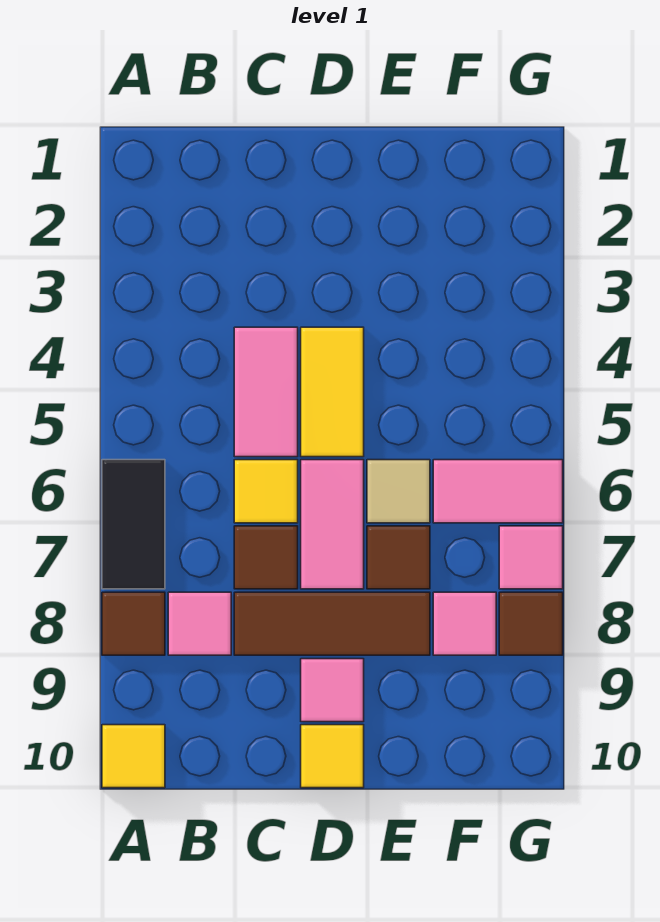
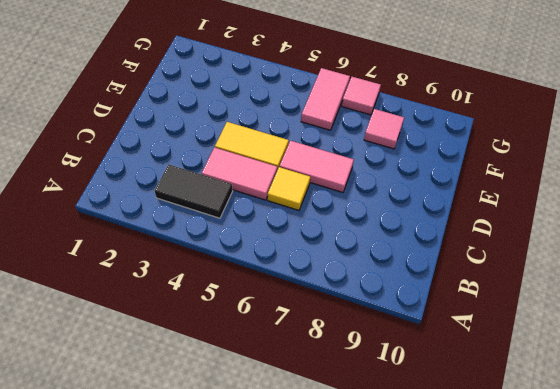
black 1x2 tile [155,165,233,218] -> black 1x2 tile moved to [102,460,165,589]
none -> brown 1x1 tile [102,592,165,655]
none -> yellow 1x1 tile [102,725,165,788]
none -> pink 1x1 tile [168,592,231,655]

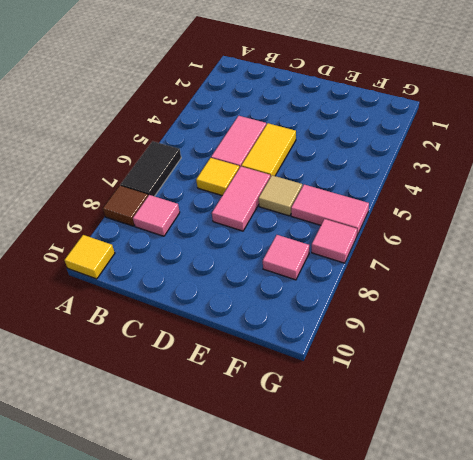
none -> brown 1x1 tile [234,526,298,589]
none -> brown 1x3 tile [234,592,430,655]
none -> pink 1x1 tile [301,659,364,722]

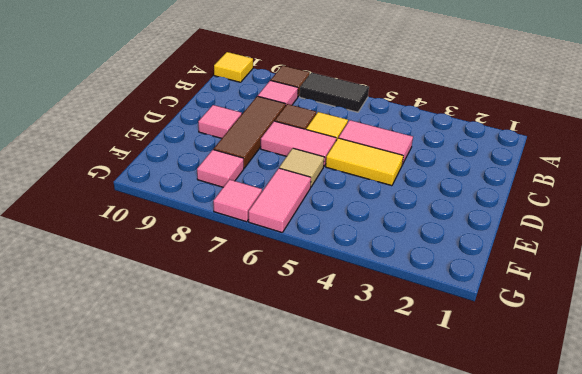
none -> yellow 1x1 tile [301,725,364,788]
none -> brown 1x1 tile [367,526,430,589]
none -> brown 1x1 tile [499,592,563,655]

